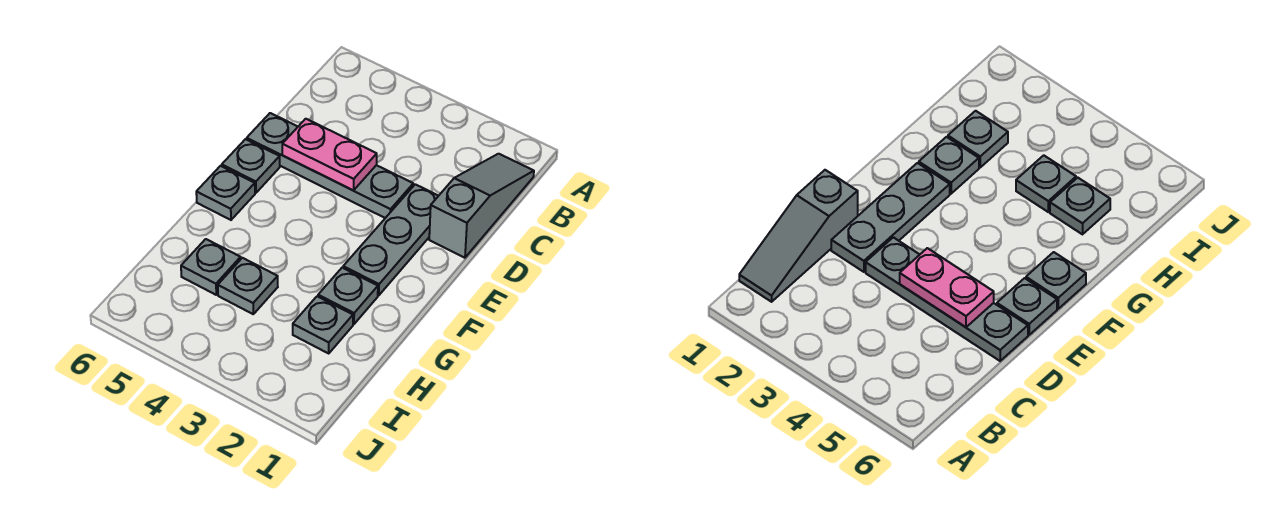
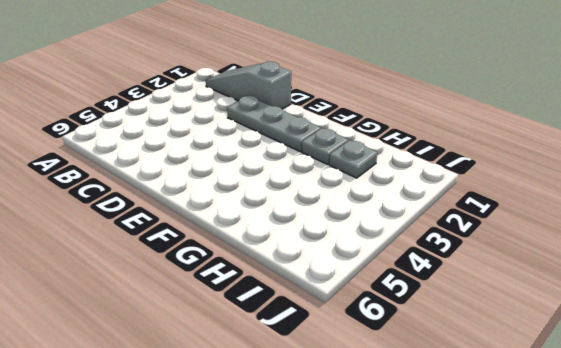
none -> grey 1x4 plate [247,113,413,218]
none -> grey 1x1 plate [222,139,280,193]

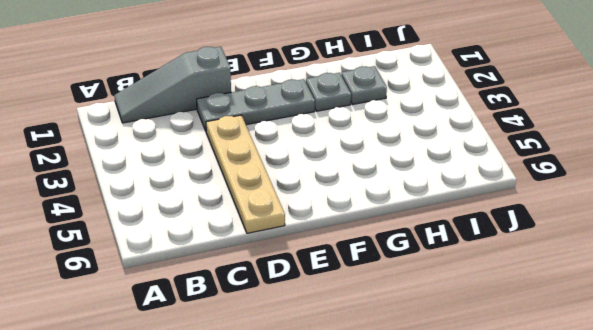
tan 1x4 plate [206,115,285,233] -> grey 1x4 plate [247,113,413,218]
none -> grey 1x1 plate [222,139,280,193]
none -> grey 1x1 plate [196,166,255,220]

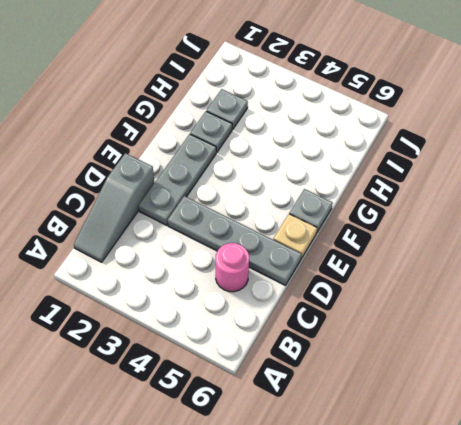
pink 1x1 round brick [216,243,249,292] -> none
tan 1x1 plate [273,214,317,259] -> grey 1x1 plate [222,139,280,193]
none -> grey 1x1 plate [218,258,278,314]
none -> grey 1x1 plate [181,239,241,295]

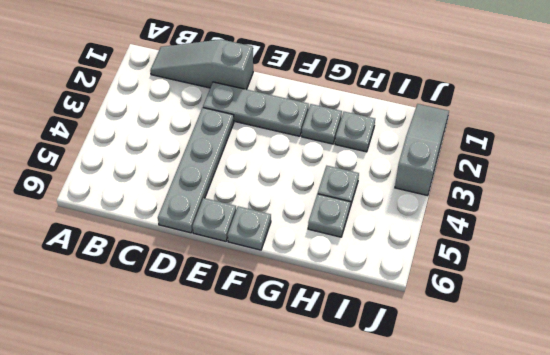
grey 1x3 slope [395,104,449,196] -> none
none -> pink 1x2 plate [282,119,377,190]

